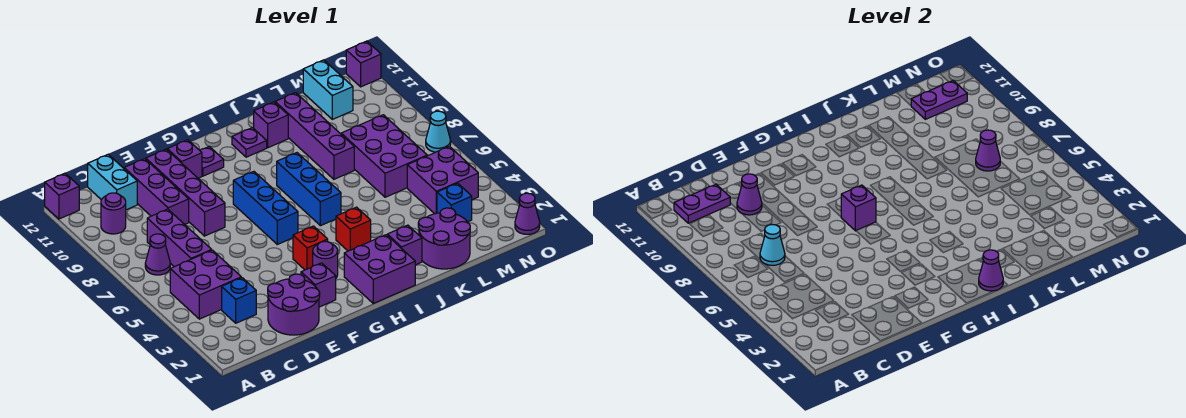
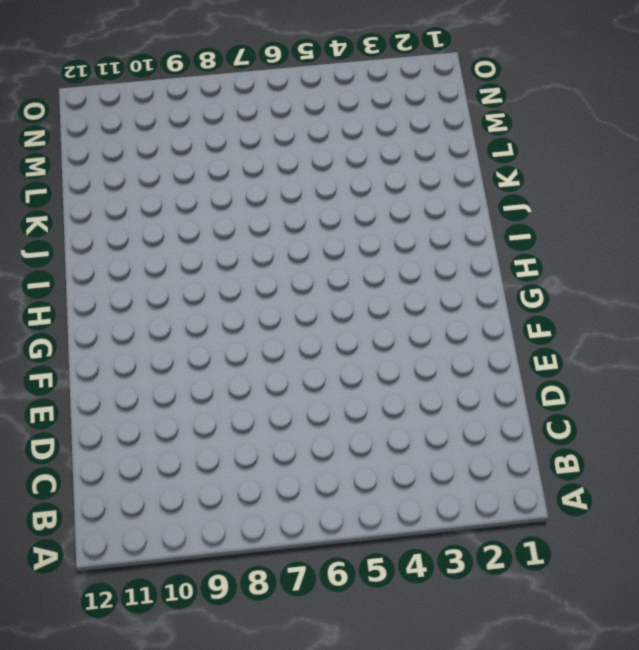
none -> purple 1x1 brick [45,173,79,219]
none -> purple 2x2 brick [170,250,241,319]
none -> purple 1x1 cone [145,234,170,275]
none -> purple 1x1 round brick [101,193,126,234]

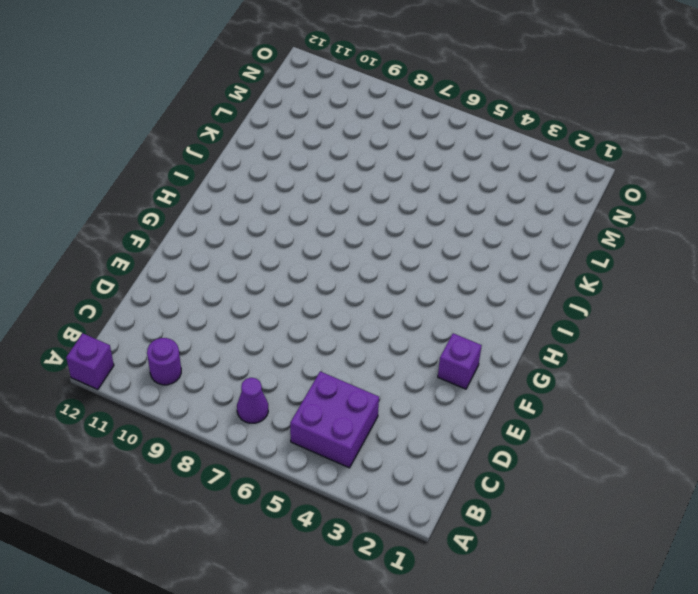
none -> blue 1x1 brick [222,278,256,323]
none -> purple 1x3 brick [147,209,211,267]
none -> cyan 1x2 brick [88,154,137,210]
none -> purple 2x2 round brick [268,274,320,335]

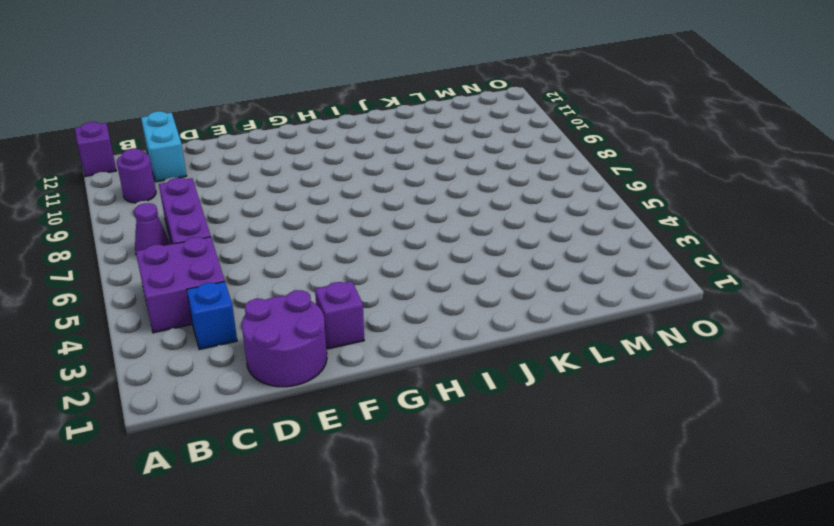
none -> purple 1x3 brick [124,159,189,224]
none -> purple 1x4 brick [146,149,225,236]
none -> purple 1x1 brick [167,140,202,178]
none -> purple 1x1 round brick [313,241,338,278]

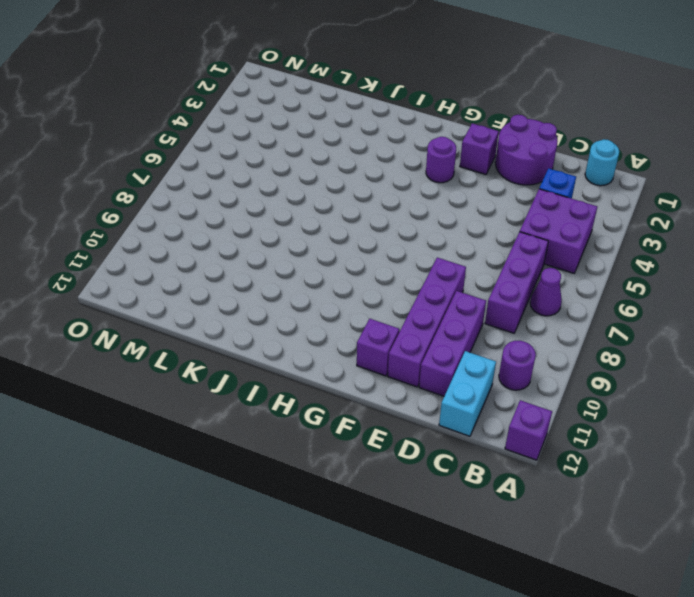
cyan 1x1 round brick [585,139,619,186] -> none
none -> red 1x1 brick [293,226,328,270]
none -> blue 1x3 brick [233,171,298,244]
none -> purple 1x1 plate [200,146,224,176]
none -> purple 2x2 brick [344,235,415,303]

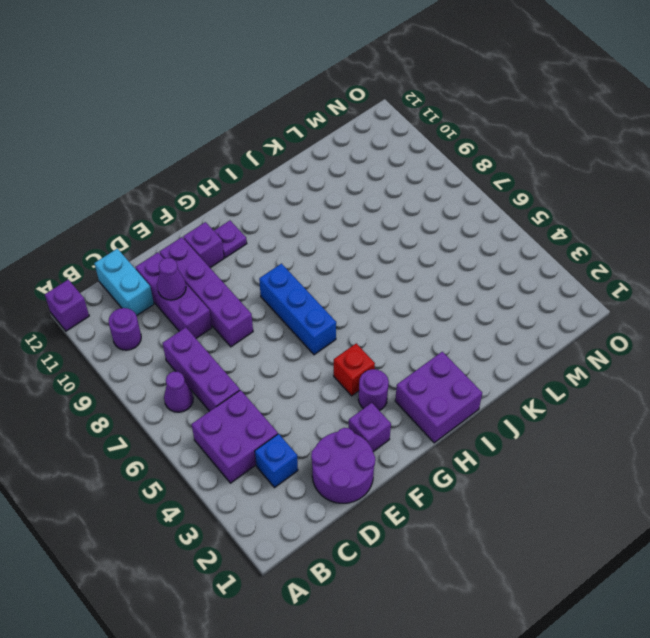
none -> red 1x1 brick [336,207,371,251]
none -> blue 1x3 brick [277,153,341,226]
none -> purple 1x1 plate [232,128,267,157]
none -> purple 1x1 brick [387,225,422,265]

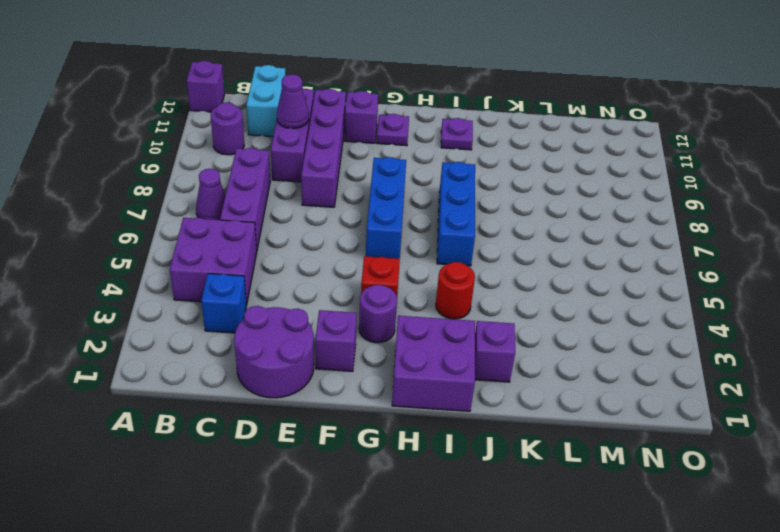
red 1x1 round brick [436,262,475,319] -> red 1x1 brick [336,207,371,251]
none -> purple 1x1 brick [253,102,288,148]
none -> purple 2x2 round brick [418,208,470,269]
none -> purple 1x4 brick [275,93,354,179]
none -> purple 2x3 brick [341,115,427,197]

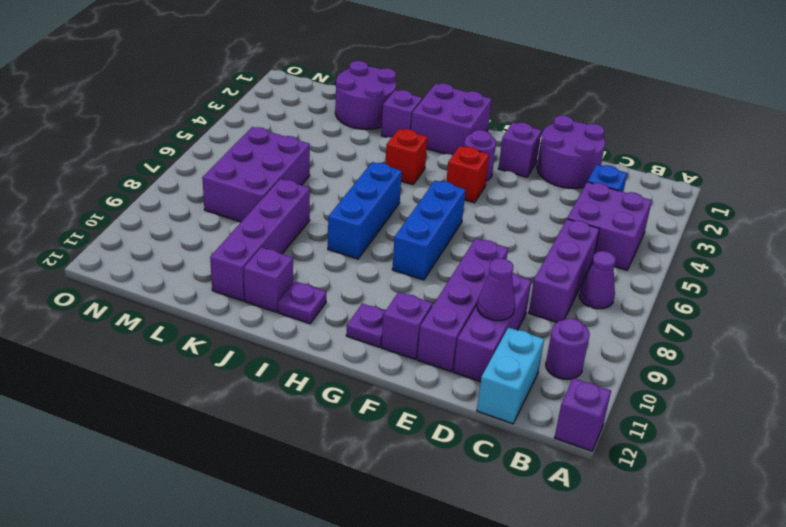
none -> blue 1x1 brick [437,183,472,222]
none -> purple 2x2 brick [407,146,478,214]
none -> cyan 1x2 brick [303,60,353,119]
none -> purple 1x1 cone [515,193,540,234]

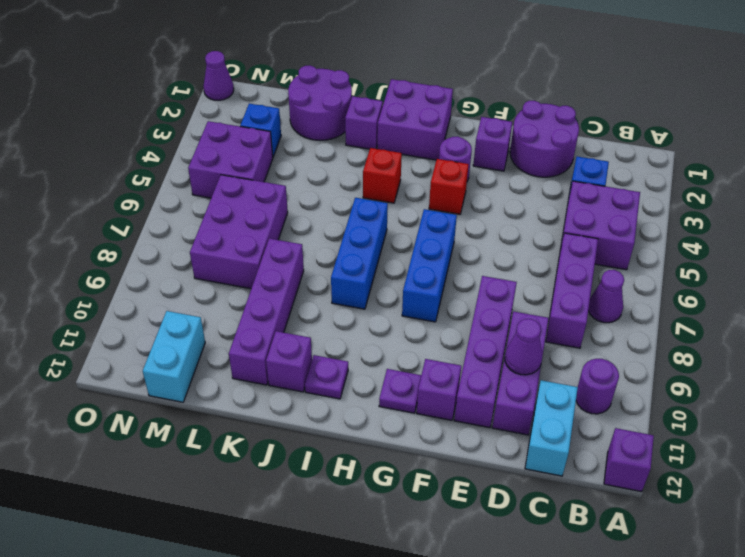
none -> cyan 1x1 cone [426,111,451,152]
none -> purple 1x1 brick [346,41,381,87]
none -> purple 1x2 plate [674,184,730,223]
none -> cyan 1x1 cone [760,225,785,265]

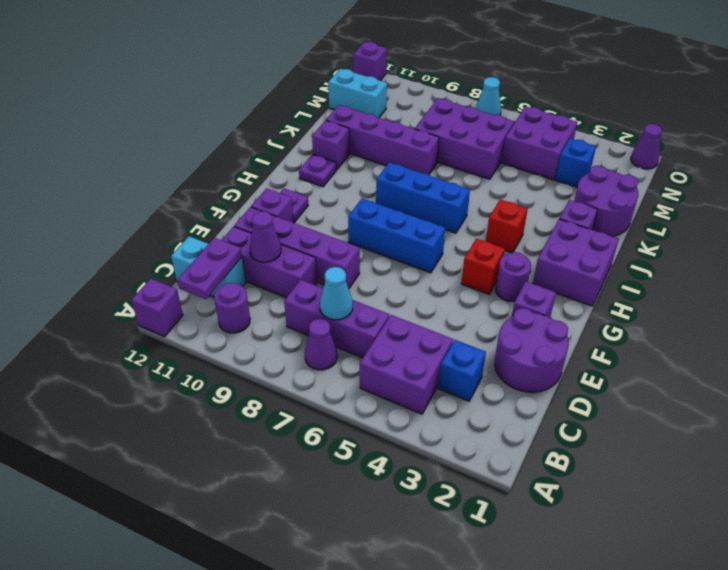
none -> purple 1x1 brick [841,185,876,231]
none -> purple 1x1 cone [979,250,1003,291]
none -> purple 1x1 cone [976,130,1000,171]
none -> purple 1x2 plate [911,81,967,119]

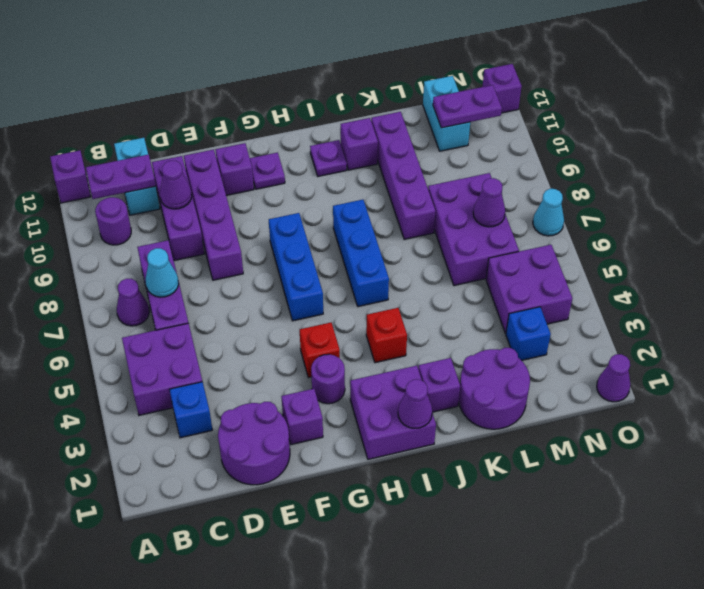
none -> purple 1x1 brick [841,185,876,231]

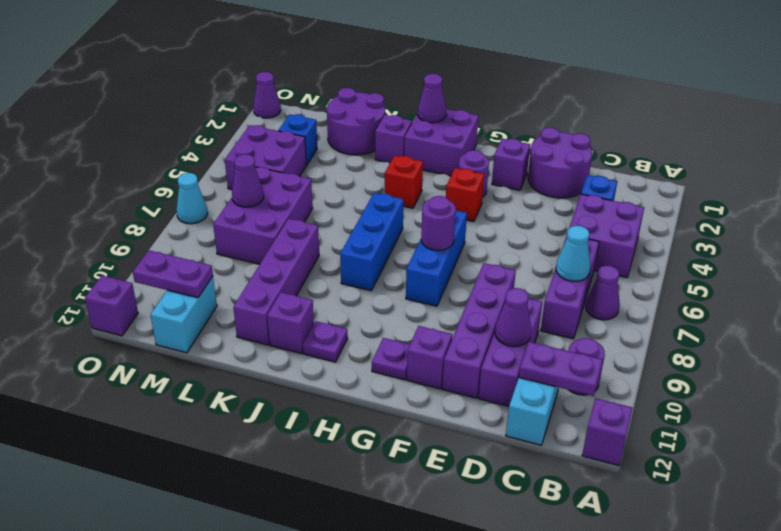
purple 1x1 round brick [421,196,456,251] -> purple 1x1 brick [841,185,876,231]

